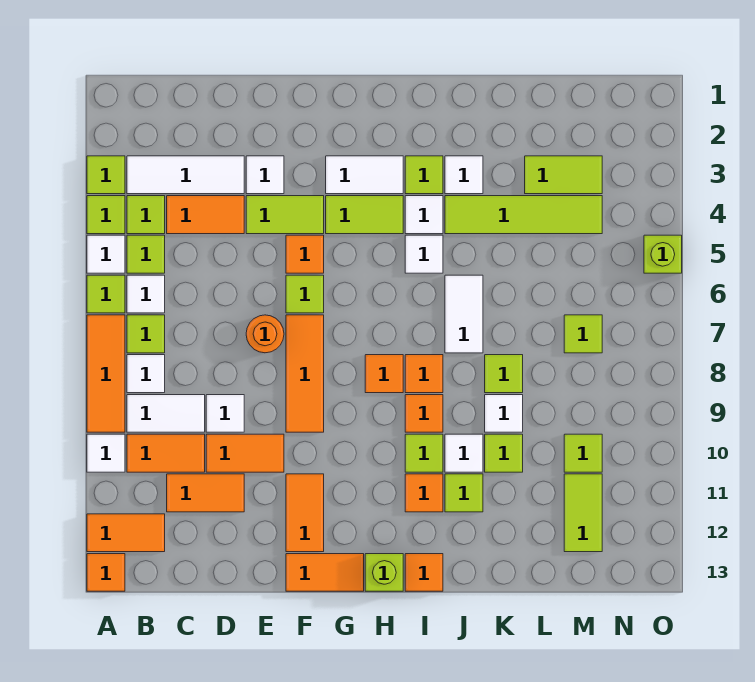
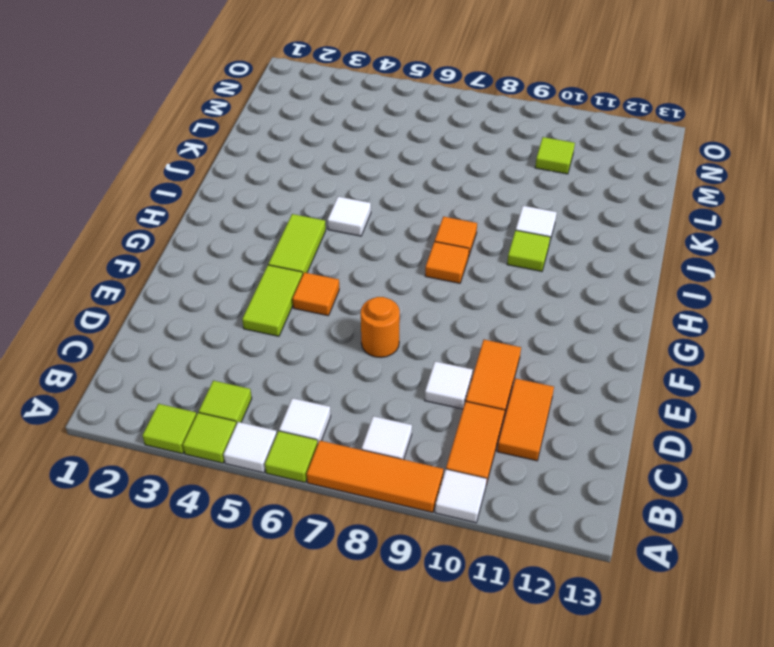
none -> orange 1x2 tile [87,514,165,552]
none -> orange 1x1 tile [87,554,125,591]
none -> white 1x3 tile [127,156,244,194]
none -> lime 1x1 tile [127,235,165,273]

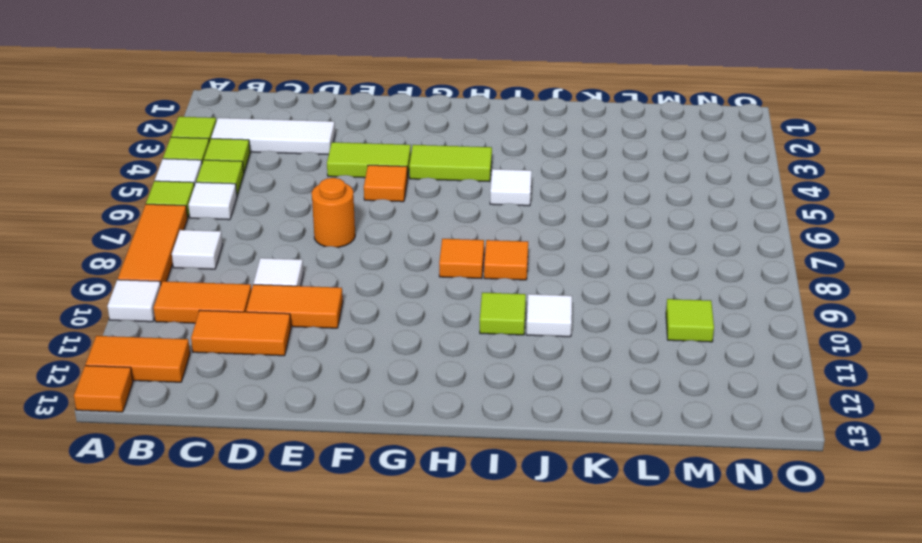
none -> lime 1x1 tile [127,315,165,353]
none -> white 1x2 tile [127,395,205,432]
none -> orange 1x2 tile [167,196,244,234]
none -> white 1x1 tile [246,156,284,194]

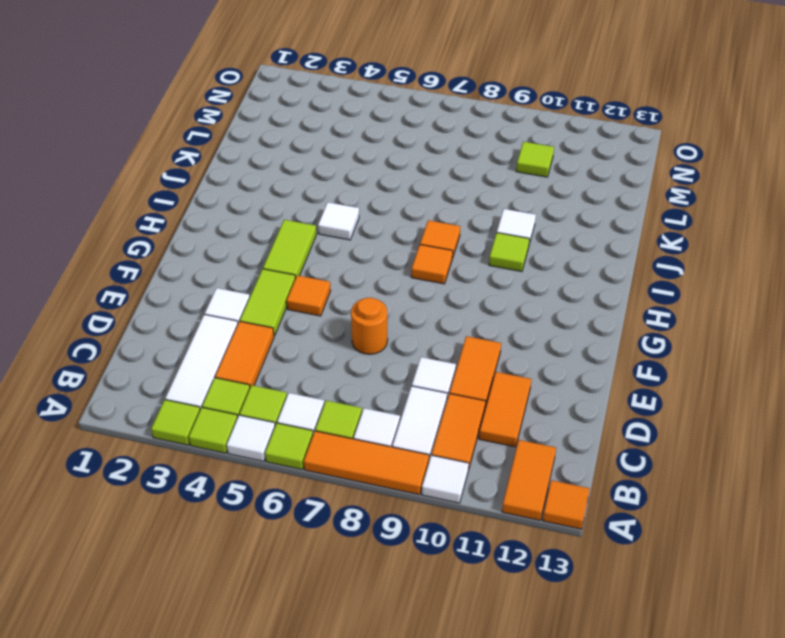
none -> lime 1x1 tile [286,275,324,313]
none -> orange 1x3 tile [286,315,324,432]
none -> orange 1x2 tile [286,474,324,552]
none -> orange 1x2 tile [286,554,364,591]

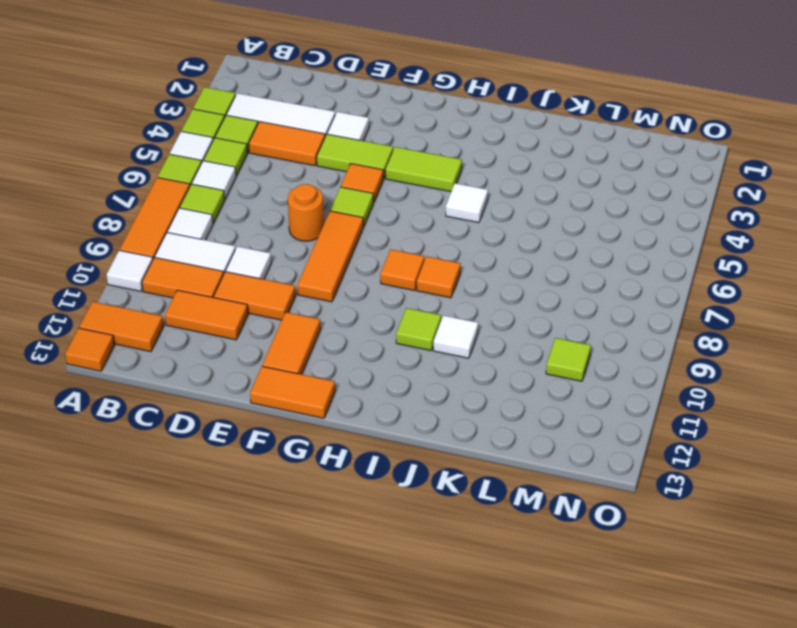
none -> white 1x2 tile [326,156,403,194]
none -> lime 1x1 brick [365,554,403,591]
none -> lime 1x1 tile [405,156,443,194]
none -> white 1x1 tile [405,196,443,234]

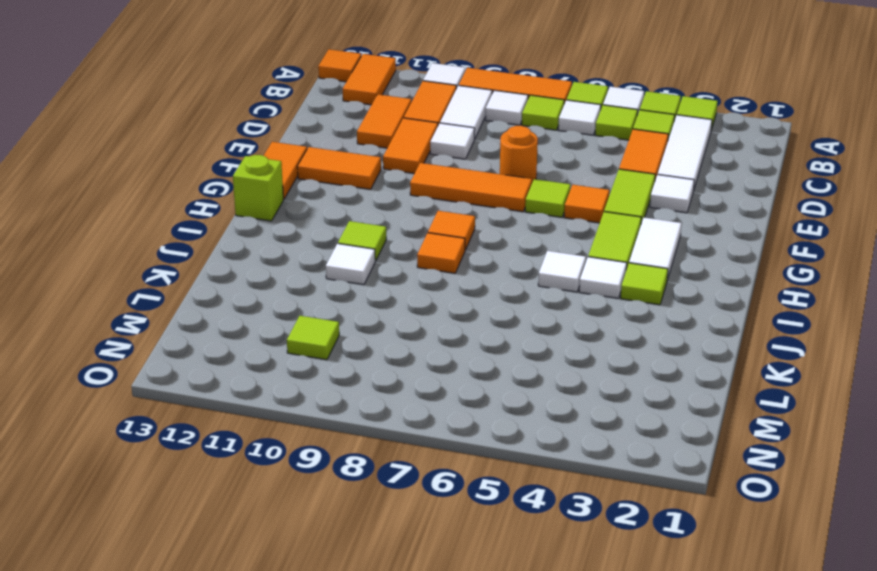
none -> orange 1x1 tile [405,395,443,432]
none -> orange 1x1 tile [405,474,443,512]
none -> orange 1x1 tile [405,554,443,591]
none -> white 1x1 tile [445,156,483,194]

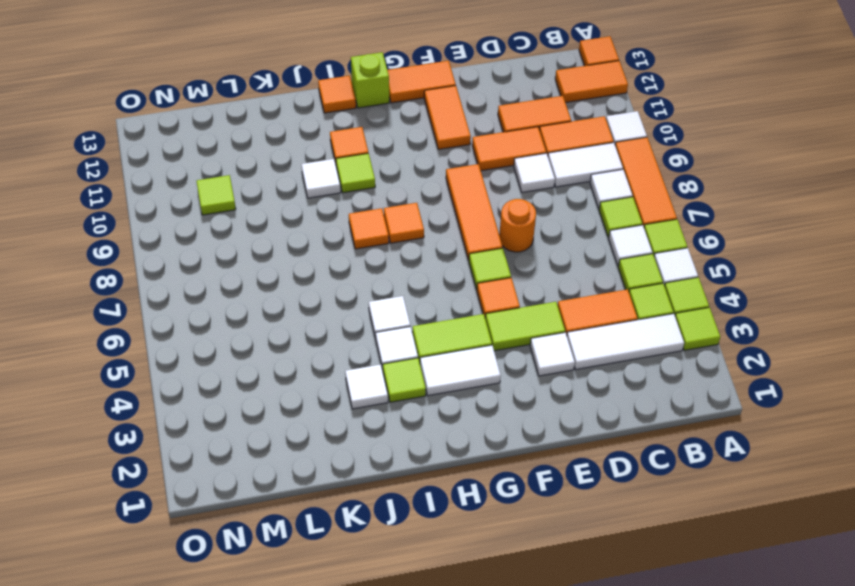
none -> orange 1x1 tile [405,395,443,432]
none -> lime 1x4 tile [445,196,602,234]
none -> white 1x2 tile [445,275,483,353]
none -> lime 1x1 tile [445,474,483,512]

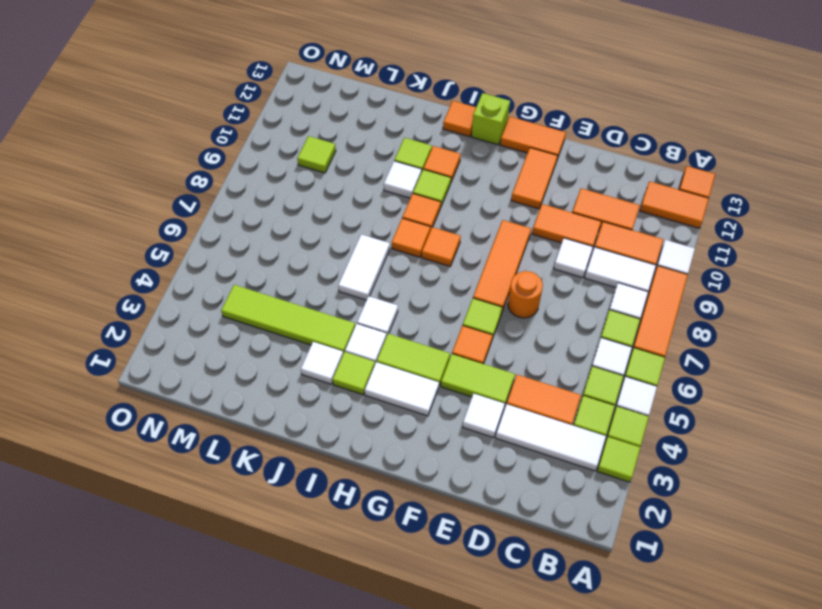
none -> lime 1x1 tile [485,355,523,393]
none -> white 1x1 tile [485,395,523,432]
none -> lime 1x1 tile [485,434,523,472]
none -> lime 1x2 tile [525,156,602,194]

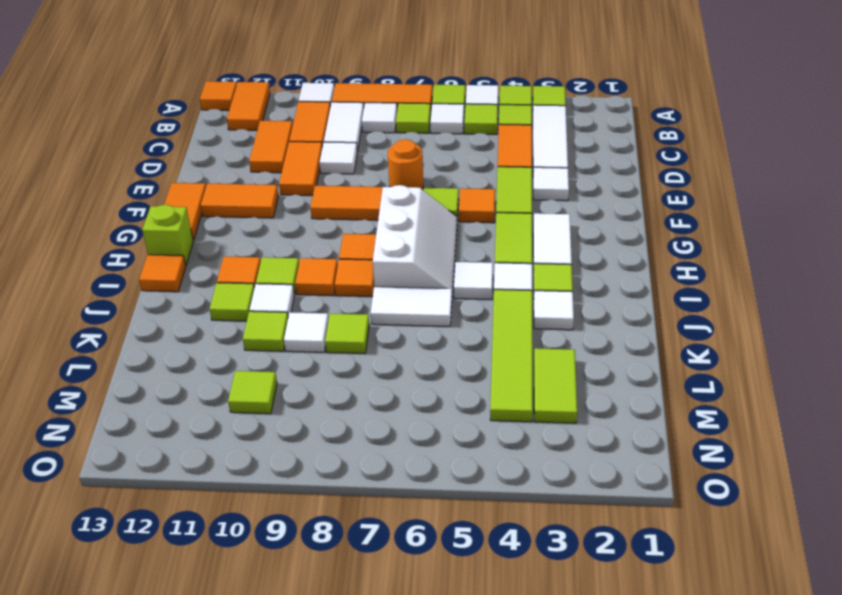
white 2x3 slope [373,185,457,293] -> none
none -> lime 1x1 tile [564,315,602,353]
none -> lime 1x2 tile [564,474,602,552]
none -> lime 1x1 brick [644,235,682,273]

